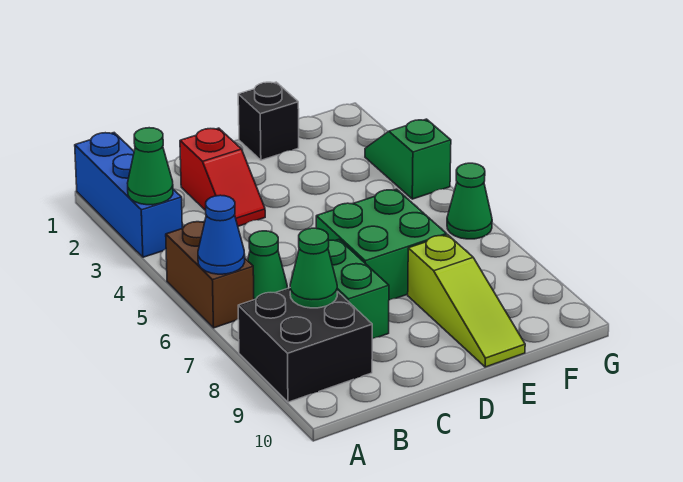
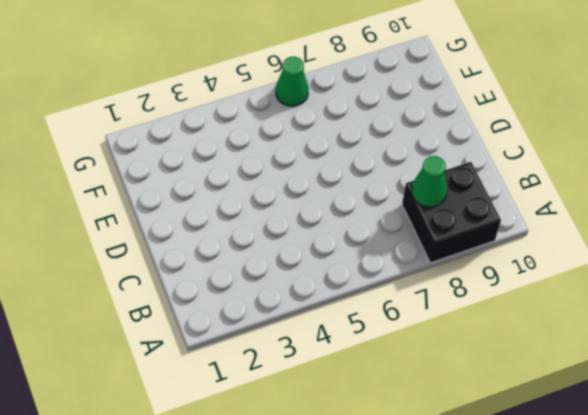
none -> blue 1x3 brick [75,133,182,257]
none -> brown 1x2 brick [166,221,254,328]
none -> green 1x1 cone [248,231,287,300]

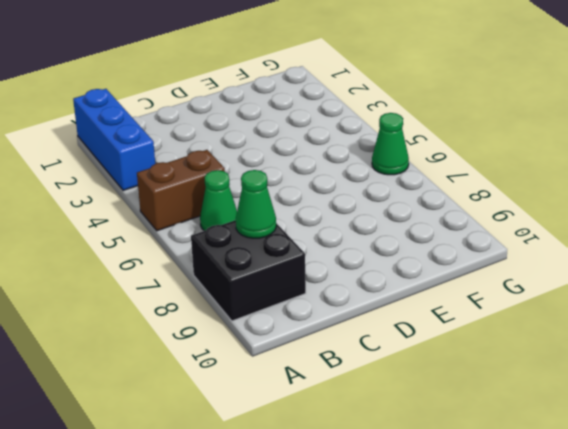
brown 1x2 brick [137,150,225,231] -> brown 1x2 brick turned to [166,221,254,328]
none -> red 1x2 slope [180,128,265,226]
none -> green 1x2 brick [328,239,389,339]
none -> green 2x2 brick [316,189,446,300]

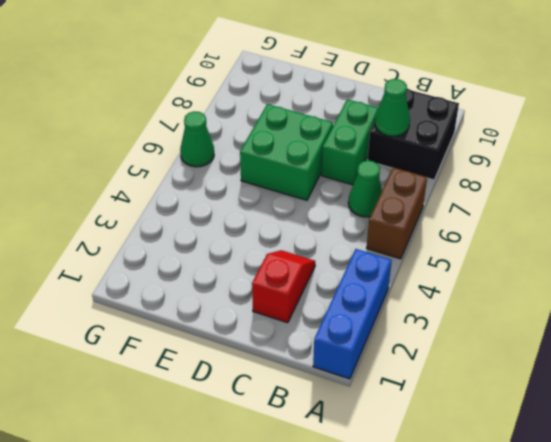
none -> black 1x1 brick [238,82,299,160]
none -> lime 1x3 slope [408,235,525,367]
none -> green 1x2 slope [365,119,451,199]

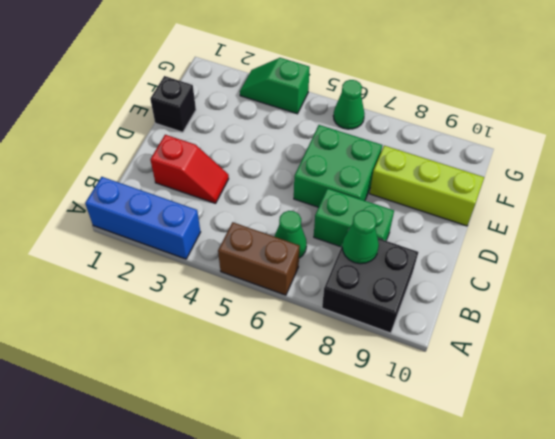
lime 1x3 brick [370,146,484,226] -> lime 1x3 slope [408,235,525,367]
none -> green 1x1 cone [128,128,173,205]
none -> blue 1x1 cone [198,195,245,274]

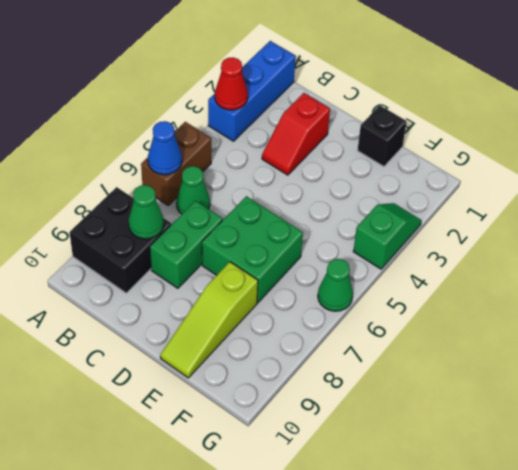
red 1x1 cone [215,57,248,110] -> green 1x1 cone [128,128,173,205]

